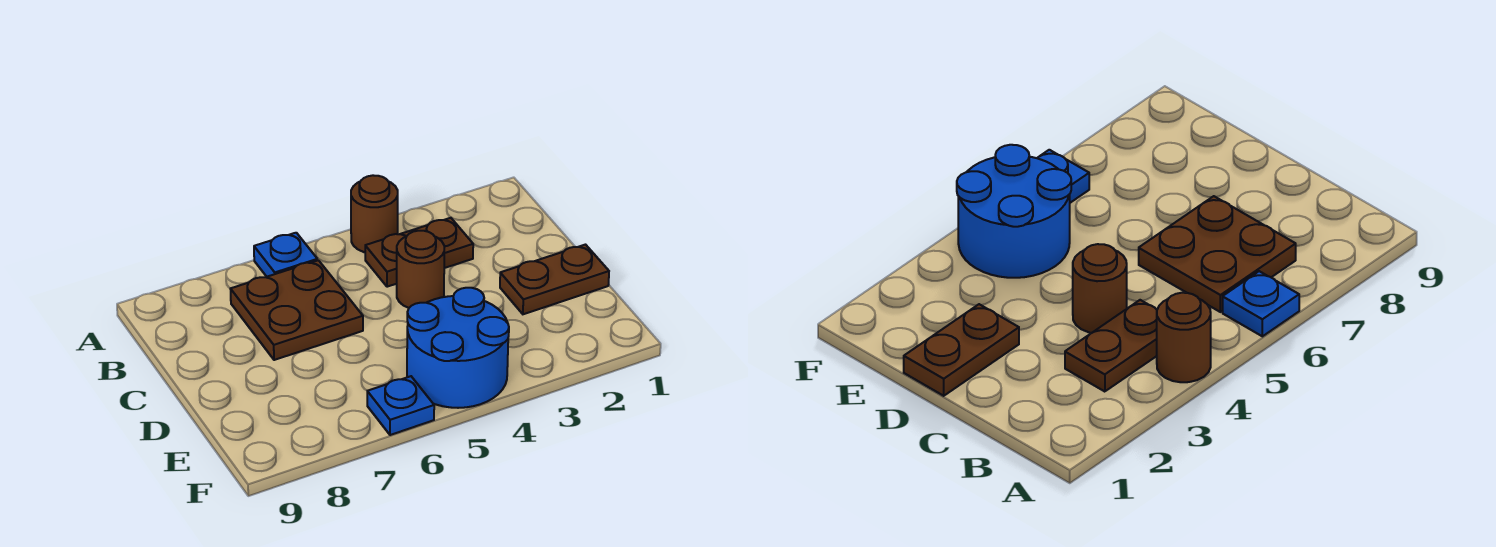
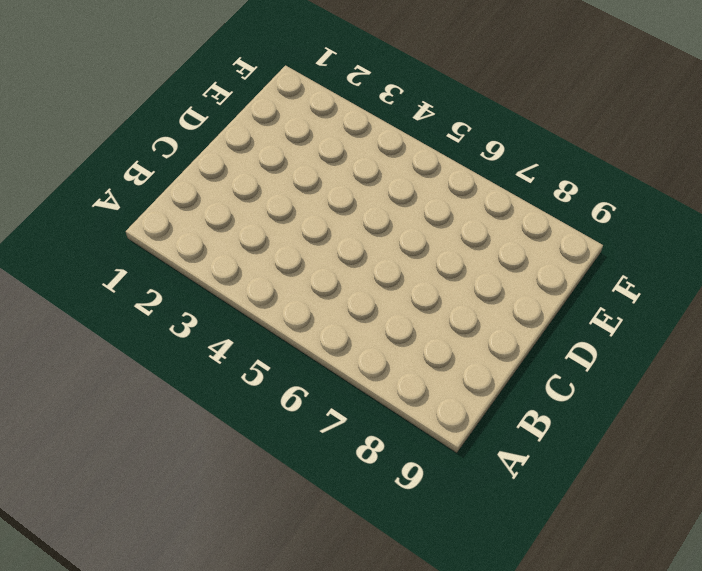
none -> brown 1x1 round brick [351,175,398,252]
none -> blue 1x1 plate [254,233,318,277]

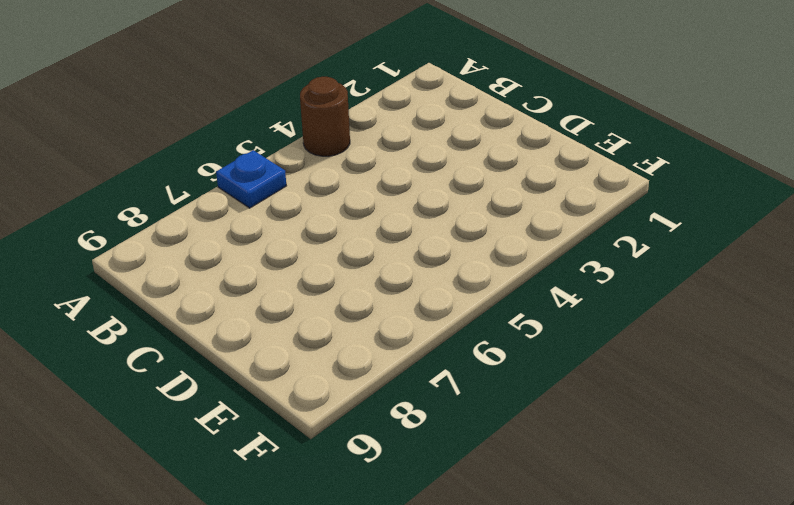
none -> brown 1x2 plate [365,218,473,287]
none -> brown 2x2 plate [231,260,363,360]

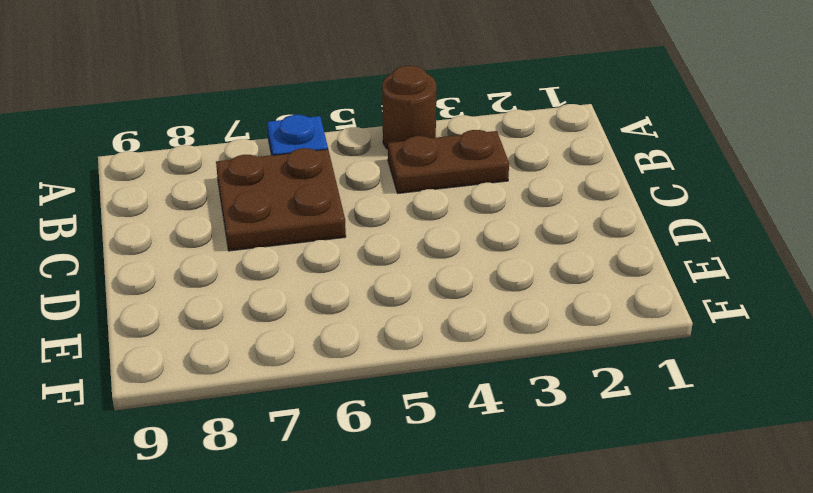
none -> brown 1x1 round brick [397,231,444,308]
none -> brown 1x2 plate [500,245,609,314]

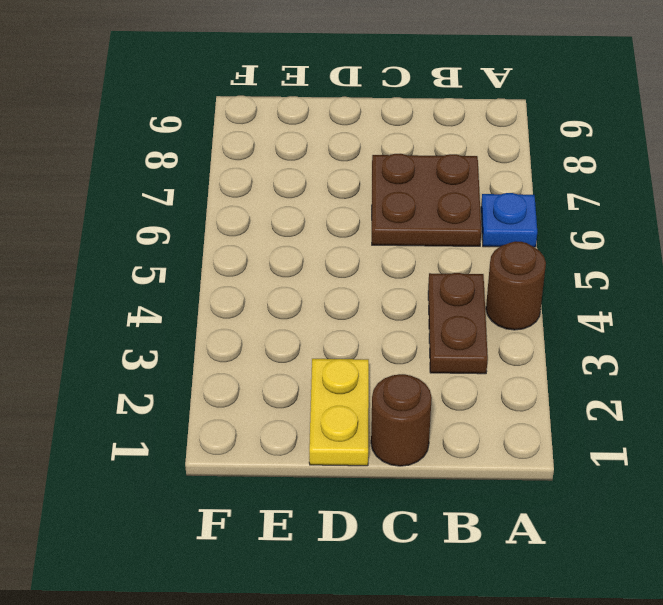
brown 1x1 round brick [371,374,432,466] -> brown 1x1 round brick moved to [397,231,444,308]
yellow 1x2 plate [309,359,369,466] -> brown 1x2 plate [500,245,609,314]
none -> blue 2x2 round brick [407,288,509,408]
none -> blue 1x1 plate [367,376,434,435]

